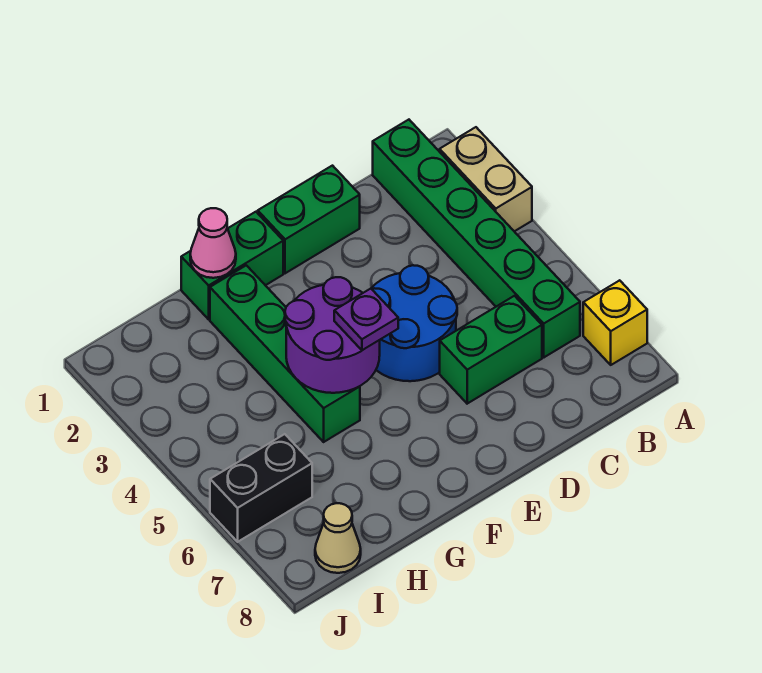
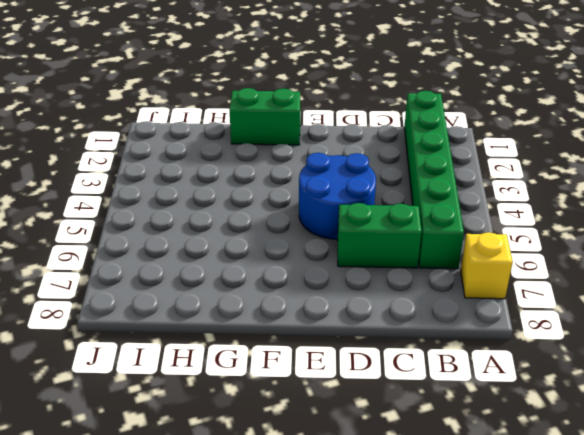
none -> tan 1x2 brick [440,127,532,231]
none -> green 1x2 brick [258,166,360,273]
none -> green 1x4 brick [210,265,360,442]

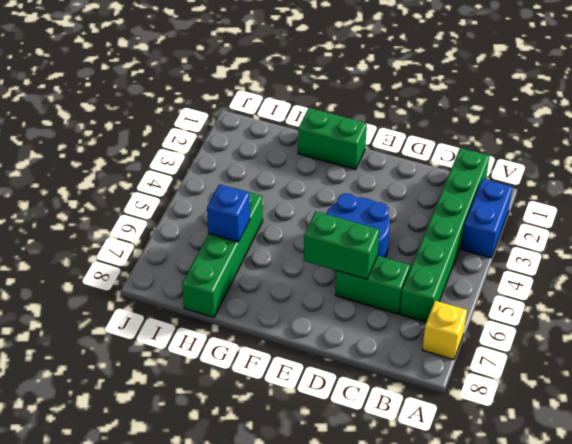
blue 1x2 brick [461,179,512,258] -> tan 1x2 brick [440,127,532,231]
green 1x2 brick [304,211,380,279] -> green 1x2 brick moved to [258,166,360,273]
green 1x4 brick [182,188,263,317] -> green 1x4 brick moved to [210,265,360,442]
blue 1x1 brick [207,184,250,242] -> none
none -> black 1x2 brick [210,434,312,542]
none -> tan 1x1 cone [315,503,361,573]
none -> purple 2x2 round brick [285,277,380,393]

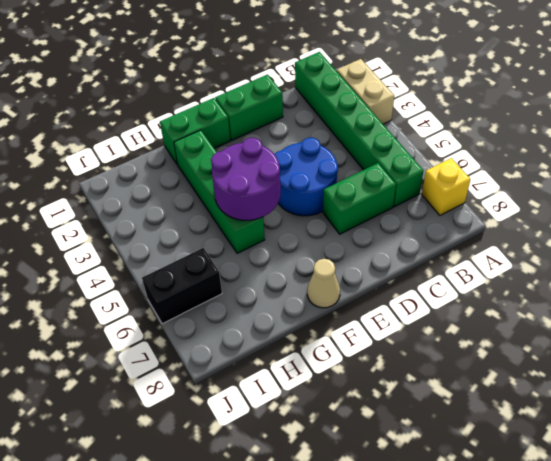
tan 1x1 cone [307,259,340,308] -> tan 1x1 cone moved to [315,503,361,573]
none -> pink 1x1 cone [190,208,236,278]
none -> purple 1x1 plate [334,289,398,350]

